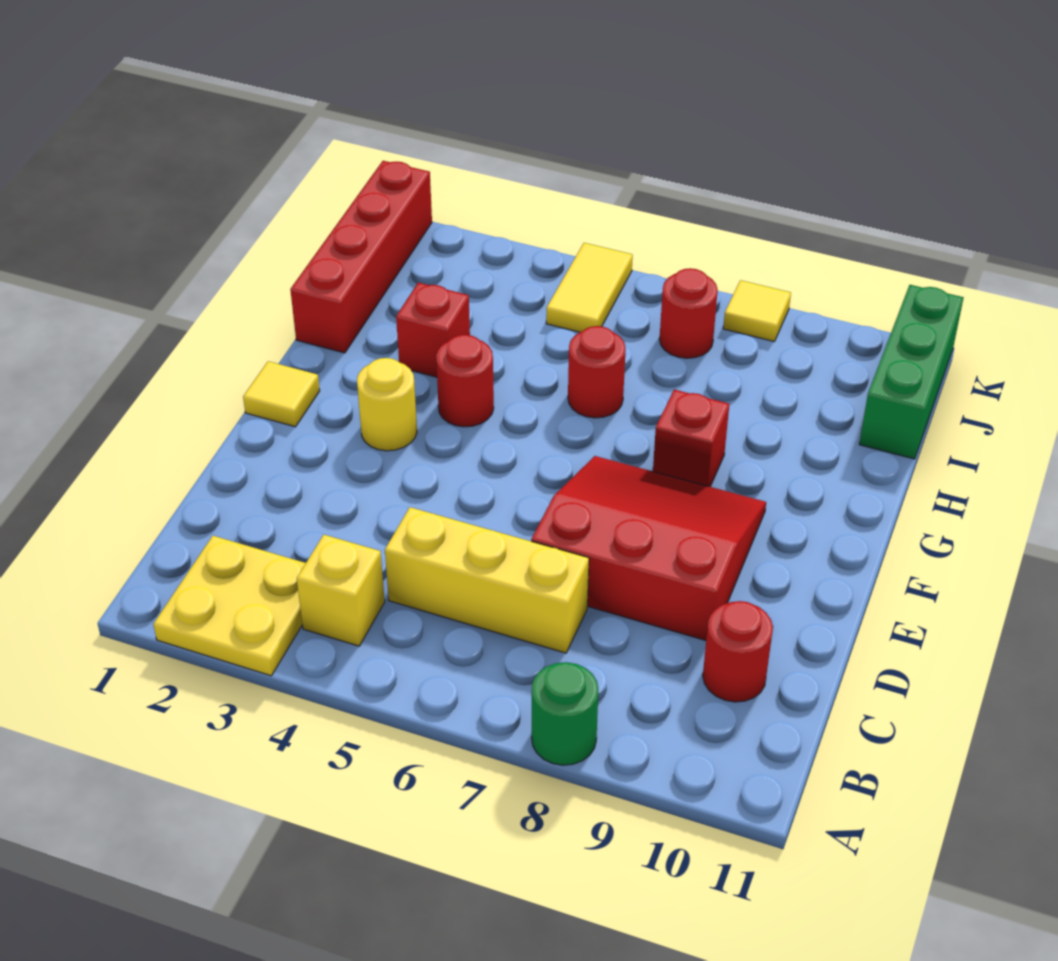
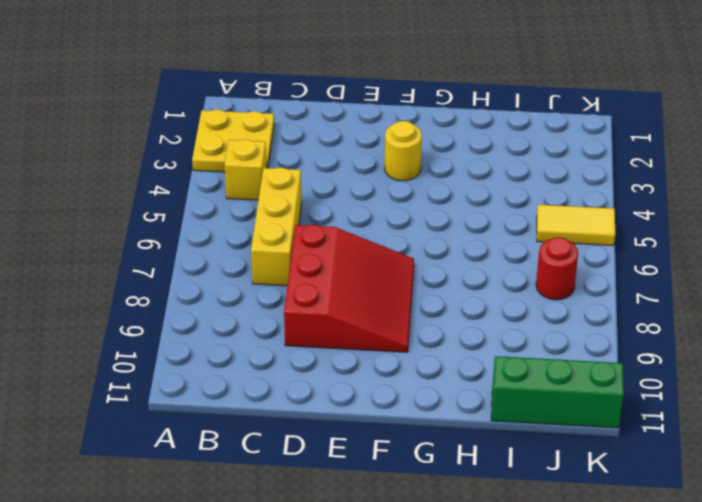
none -> green 1x1 round brick [532,662,598,765]
none -> red 1x1 round brick [703,601,773,702]
none -> yellow 1x1 tile [243,361,320,427]

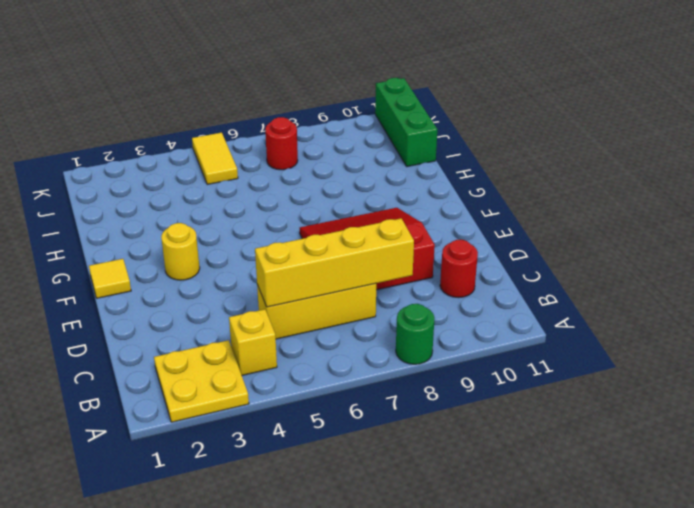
yellow 1x4 brick [255,218,414,307] -> none
none -> red 1x1 round brick [436,335,494,427]
none -> red 1x1 brick [653,390,729,487]
none -> red 1x4 brick [290,161,432,353]

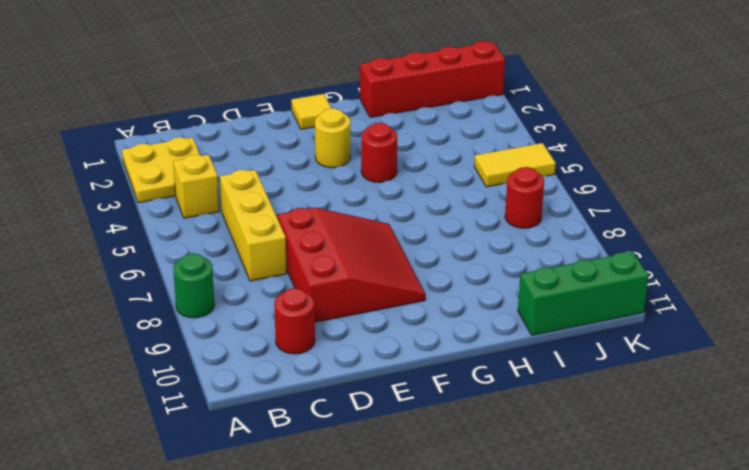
none -> red 1x1 brick [653,390,729,487]
none -> red 1x1 brick [396,283,470,377]
none -> red 1x1 round brick [568,326,626,418]

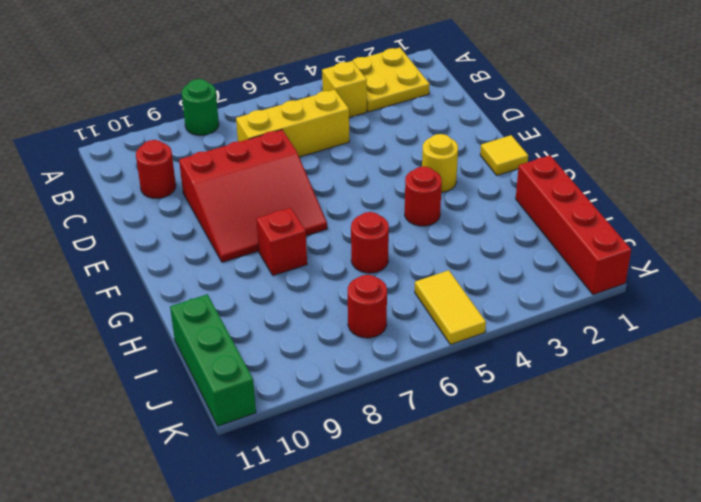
none -> red 1x1 brick [396,283,470,377]
none -> yellow 1x1 tile [723,280,791,341]

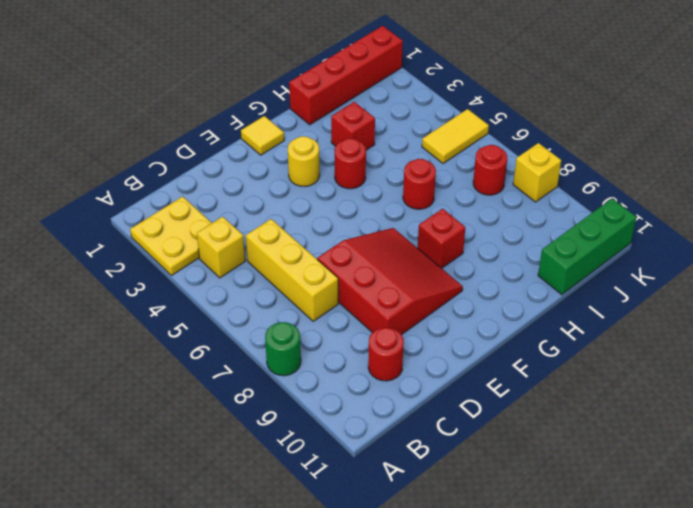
yellow 1x1 brick [513,143,561,202] -> yellow 1x1 tile [723,280,791,341]

